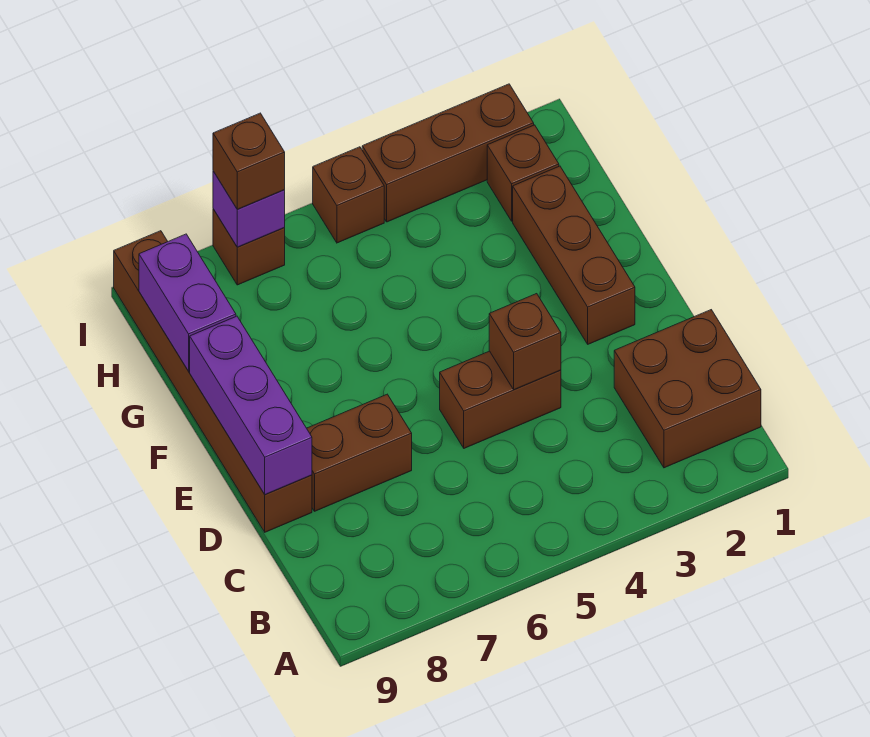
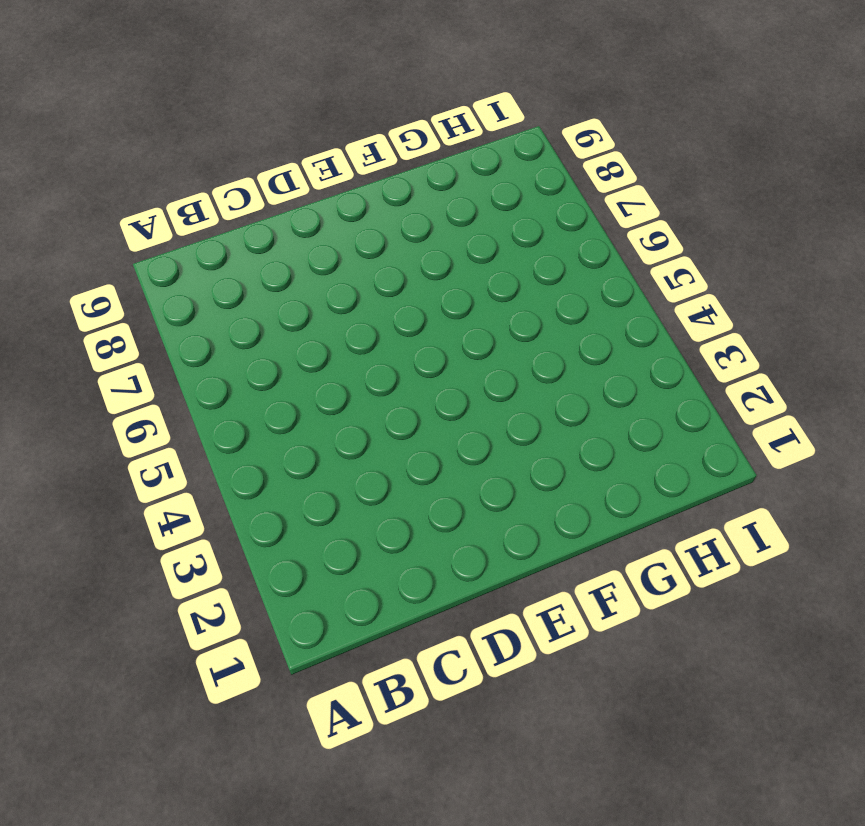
none -> brown 2x2 brick [614,310,761,468]
none -> brown 1x2 brick [440,351,561,448]
none -> brown 1x2 brick [307,394,412,511]

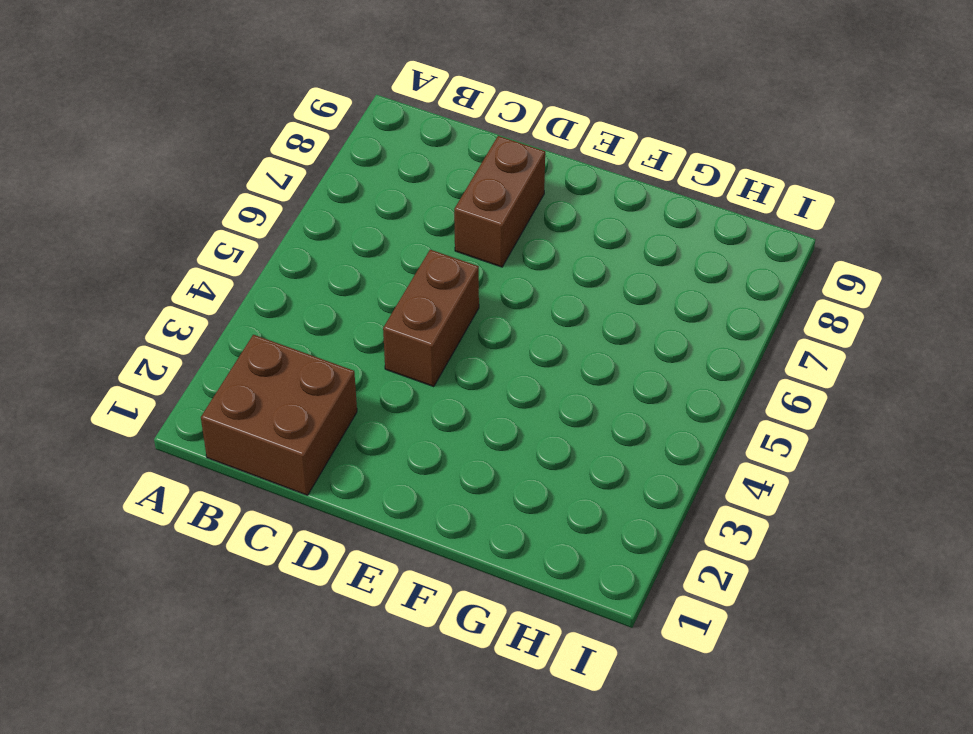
none -> brown 1x6 brick [114,231,312,532]
none -> brown 1x3 brick [513,166,635,344]
none -> brown 1x1 brick [487,125,559,221]

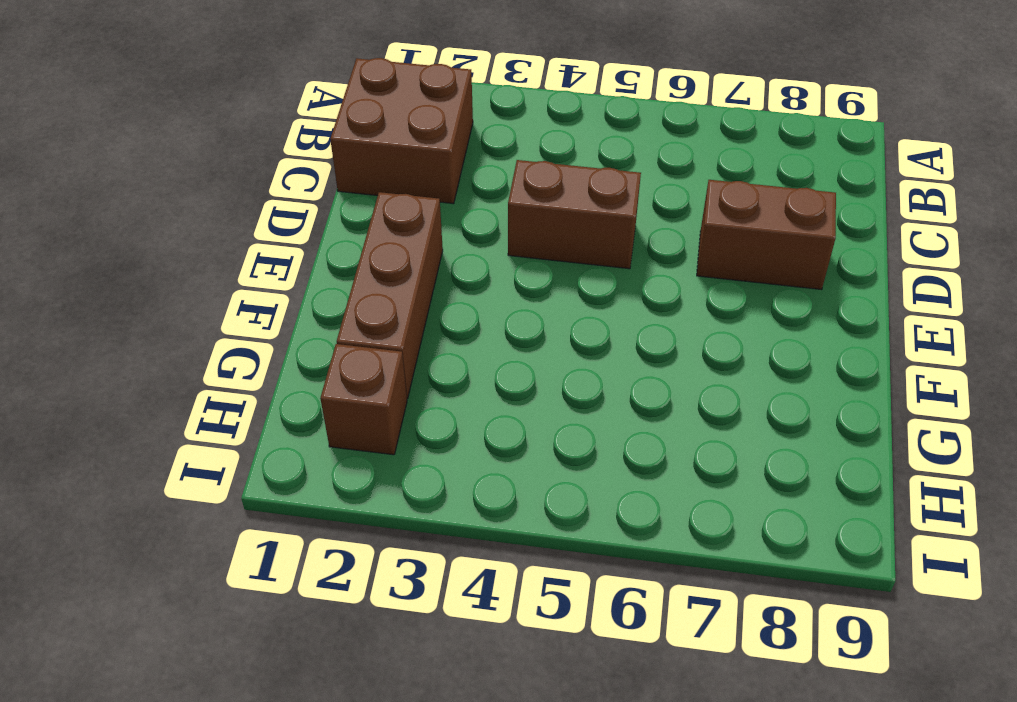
none -> brown 1x6 brick [114,231,312,532]
none -> brown 1x3 brick [362,84,534,222]
none -> brown 1x1 brick [313,147,384,243]

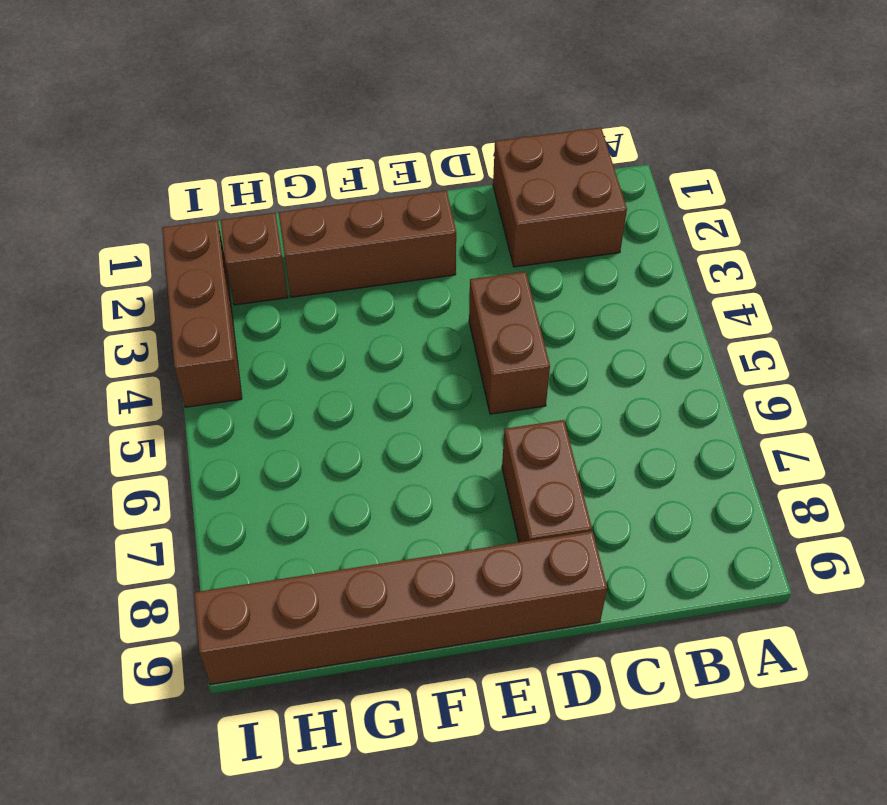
none -> brown 1x1 brick [313,147,384,243]
none -> brown 1x1 brick [213,209,285,285]
none -> brown 1x1 brick [489,294,561,390]

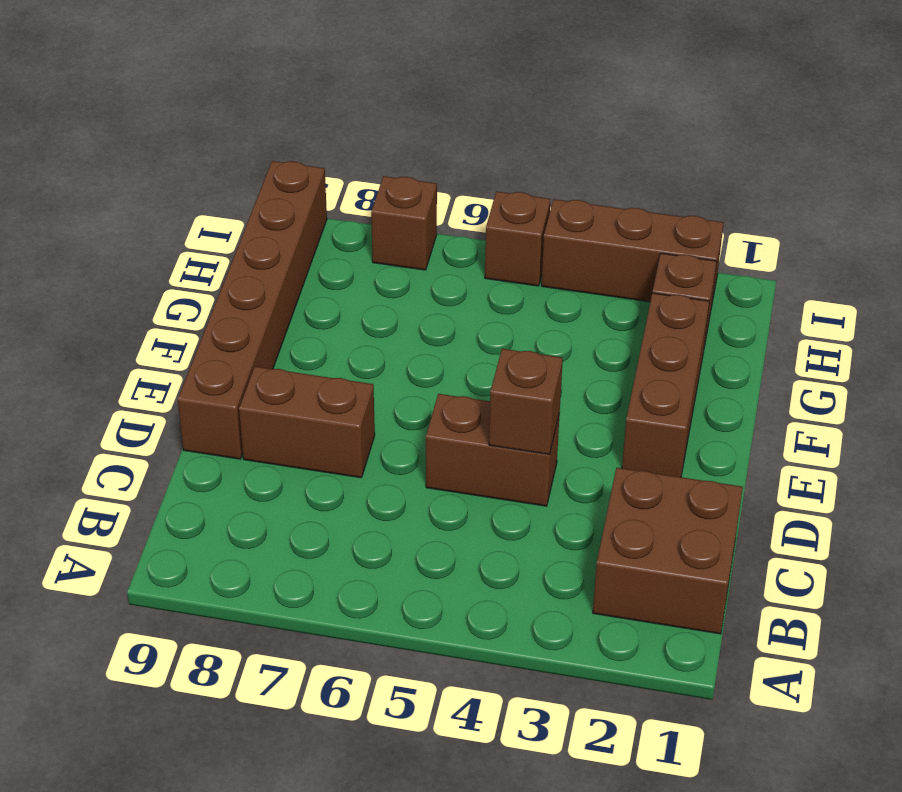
none -> purple 1x3 brick [190,316,312,494]
none -> purple 1x2 brick [139,234,236,371]
none -> purple 1x1 brick [213,171,285,247]

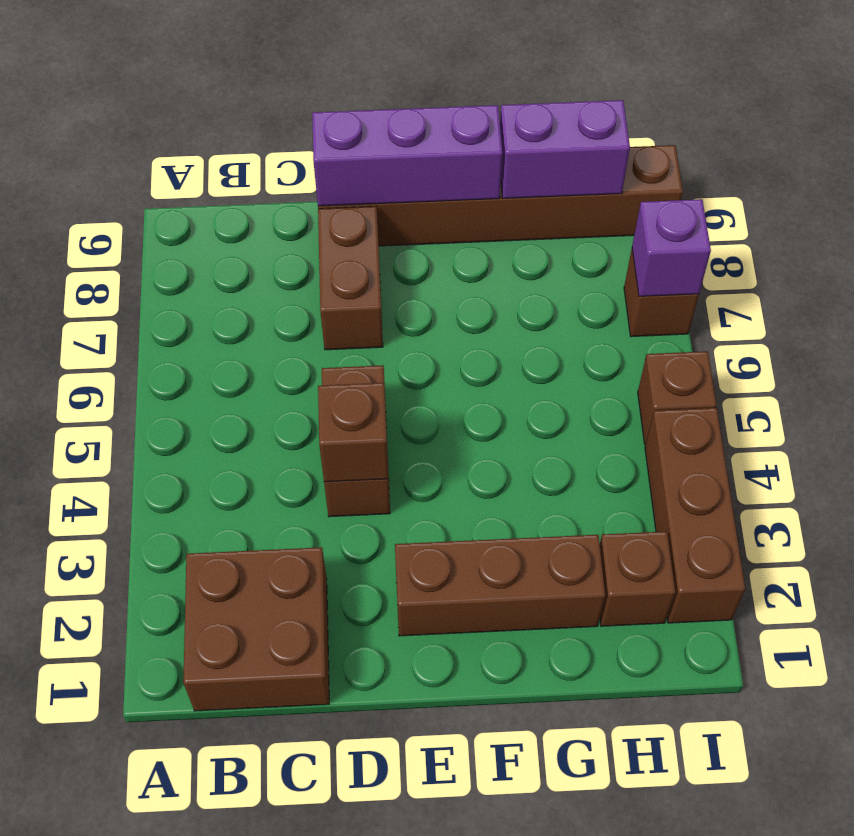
none -> brown 1x1 brick [213,113,285,209]

